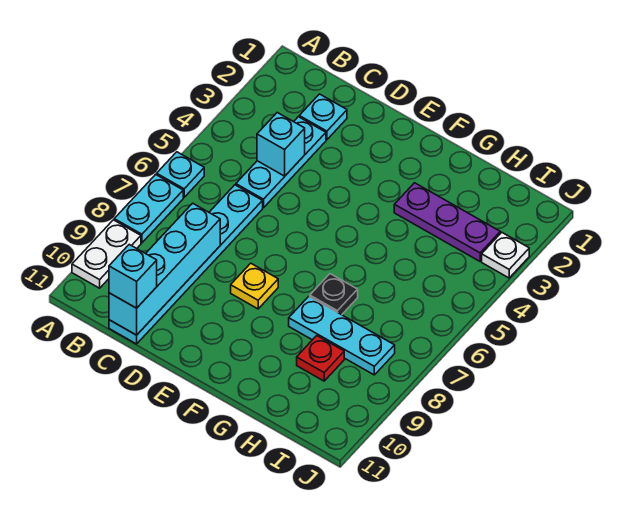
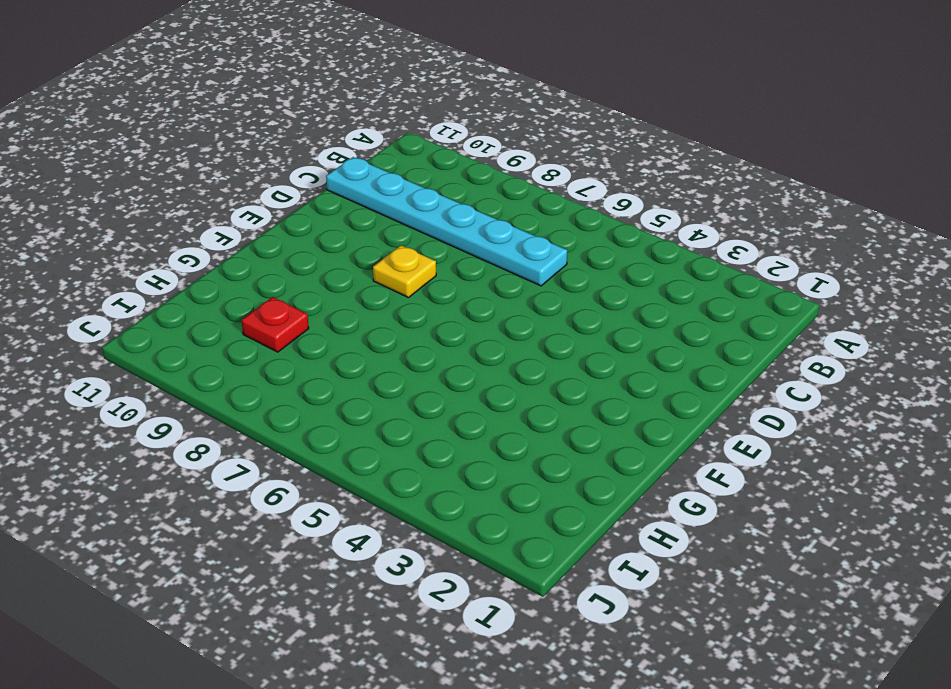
none -> cyan 1x1 plate [157,152,204,197]
none -> cyan 1x2 plate [114,174,183,243]
none -> white 1x2 plate [72,220,141,288]

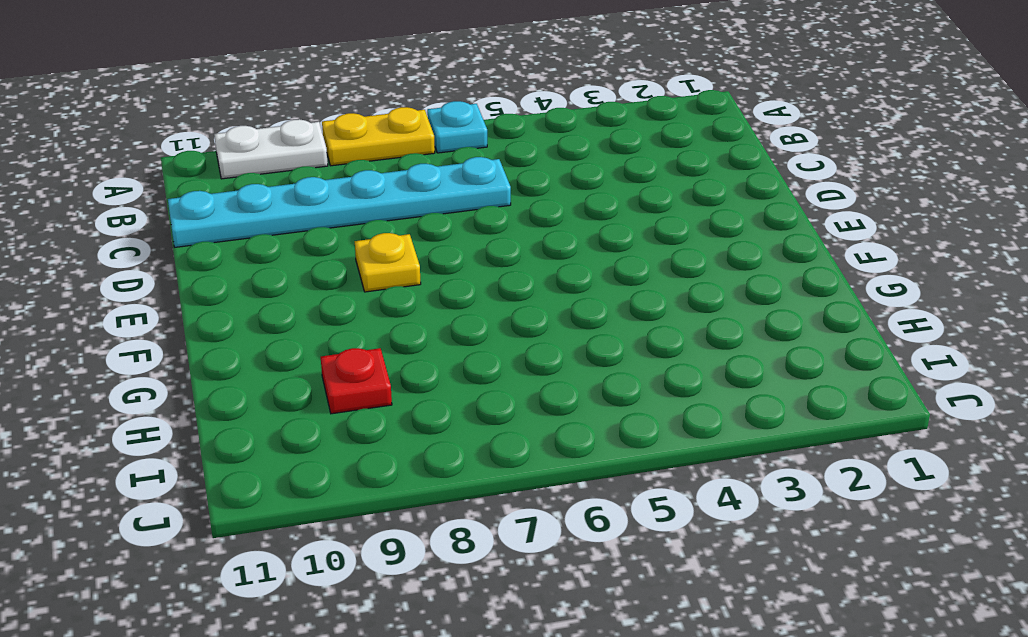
yellow 1x2 plate [322,107,435,166] -> cyan 1x2 plate [114,174,183,243]
none -> cyan 1x1 plate [299,94,347,140]
none -> cyan 1x3 plate [236,117,326,208]
none -> purple 1x3 plate [394,183,500,261]

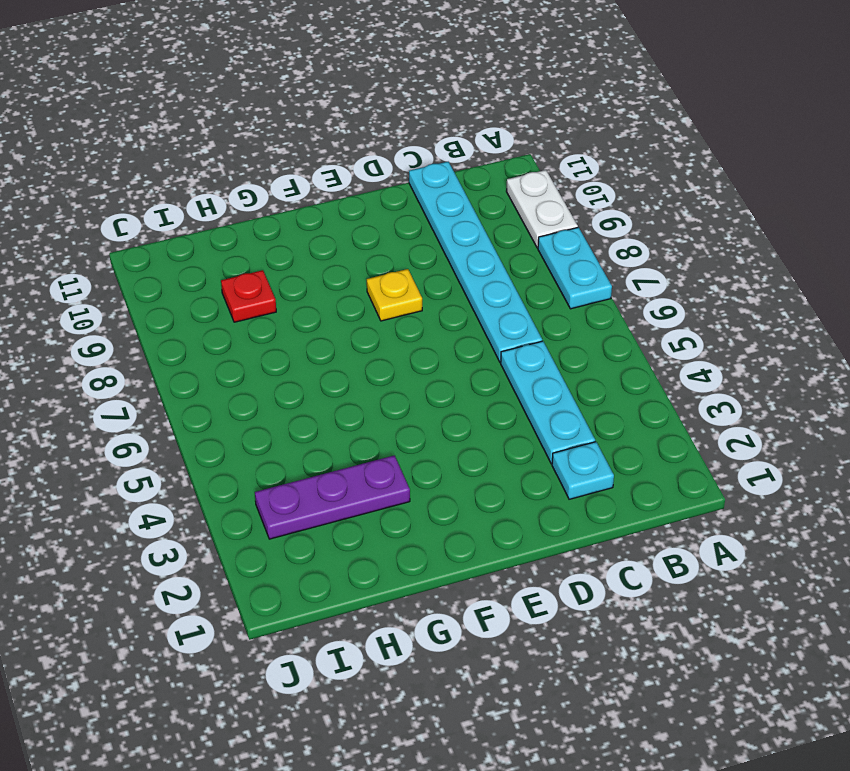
none -> cyan 1x1 plate [157,152,204,197]
none -> black 1x1 plate [310,274,358,315]
none -> cyan 1x3 plate [289,296,395,375]

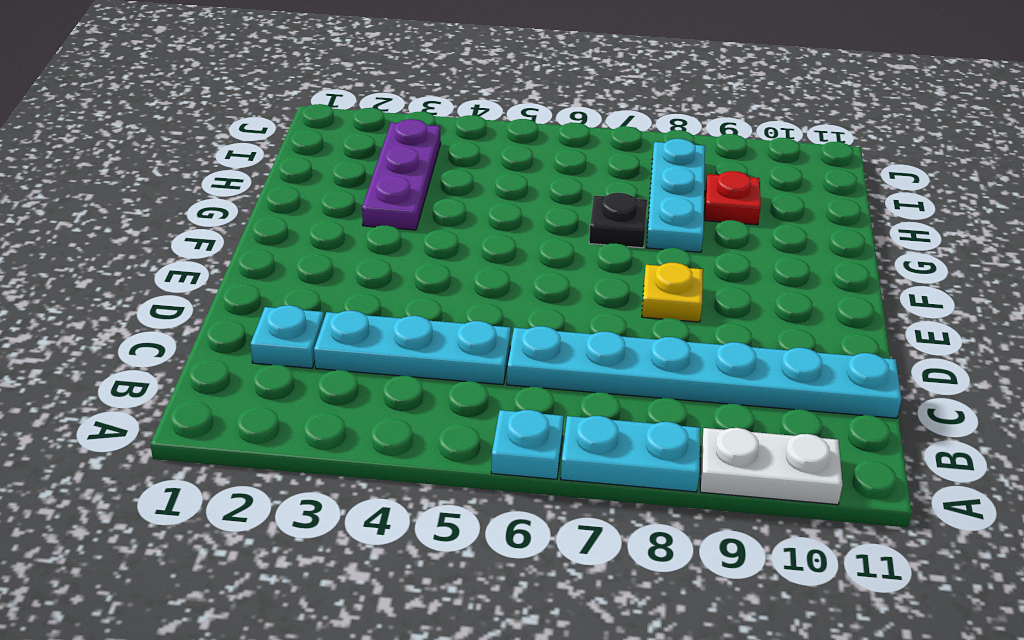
none -> white 1x1 plate [482,232,529,278]
none -> cyan 1x1 brick [257,113,305,176]
none -> cyan 1x4 brick [109,203,220,335]

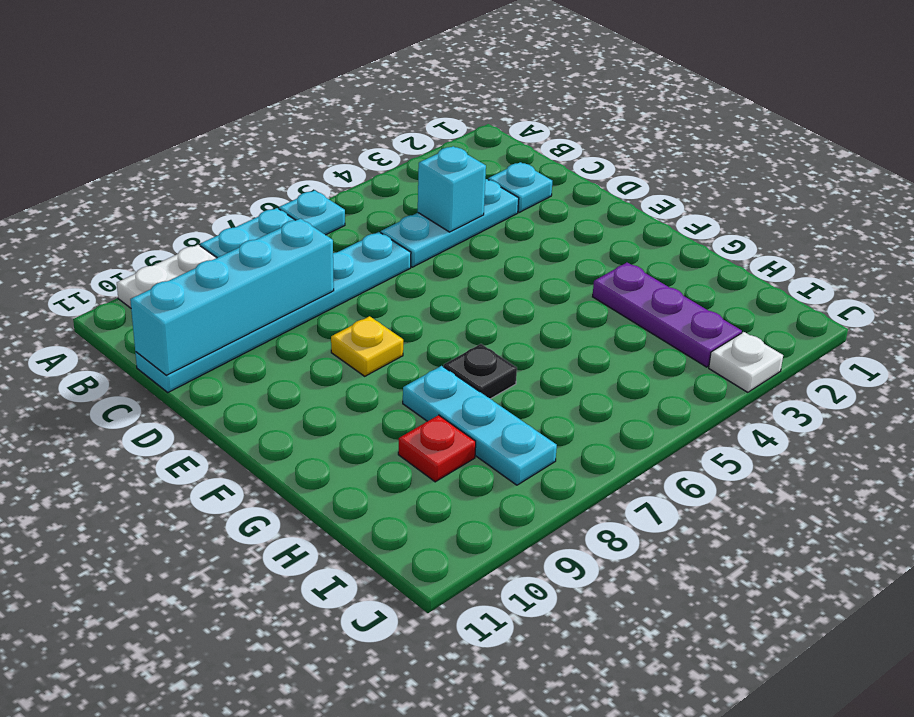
none -> cyan 1x1 brick [109,245,157,308]

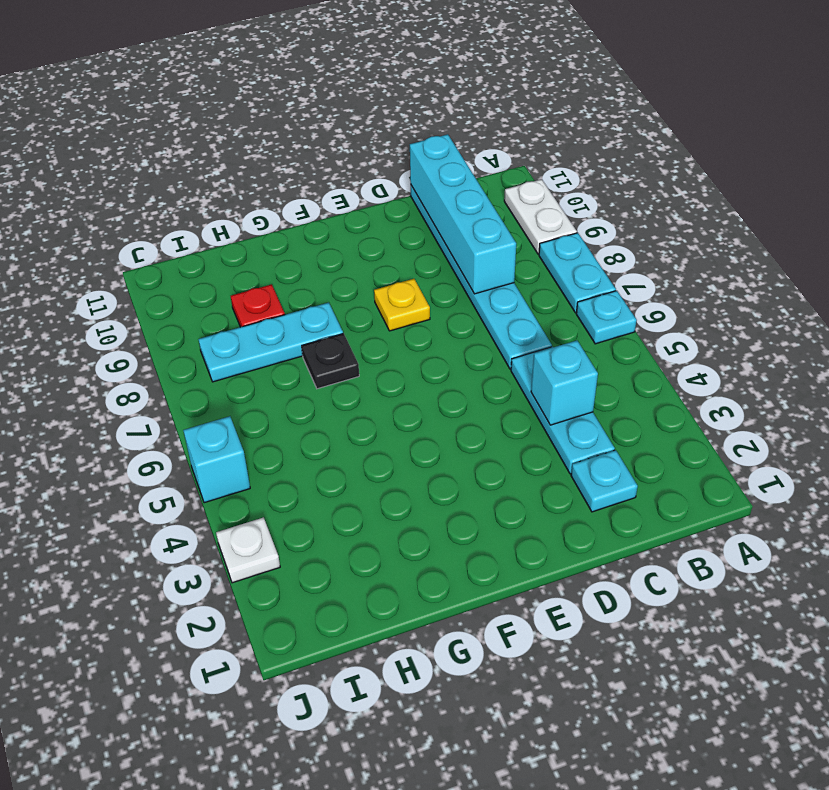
cyan 1x1 brick [183,416,250,503] -> cyan 1x1 brick moved to [109,245,157,308]
none -> purple 1x3 plate [394,183,500,261]

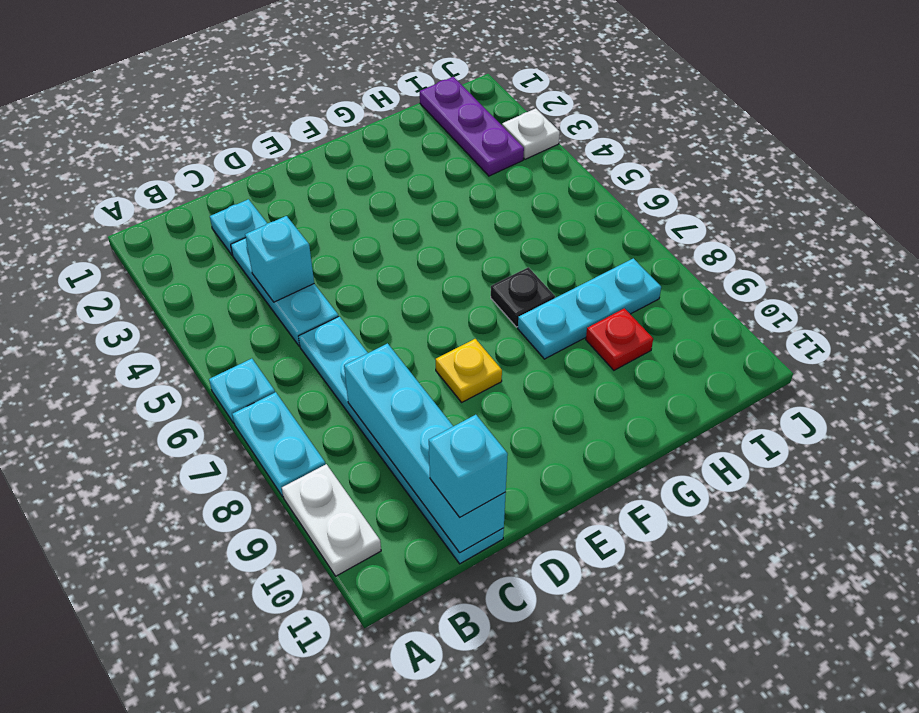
purple 1x3 plate [420,77,524,176] -> purple 1x3 plate turned to [394,183,500,261]

